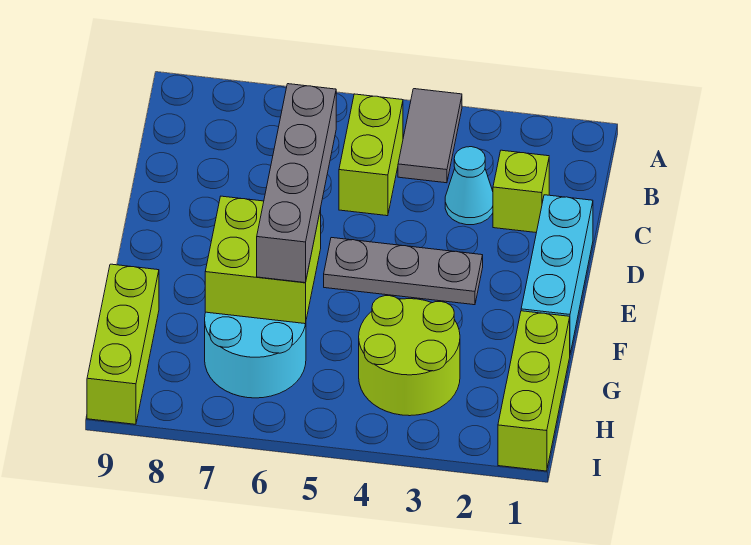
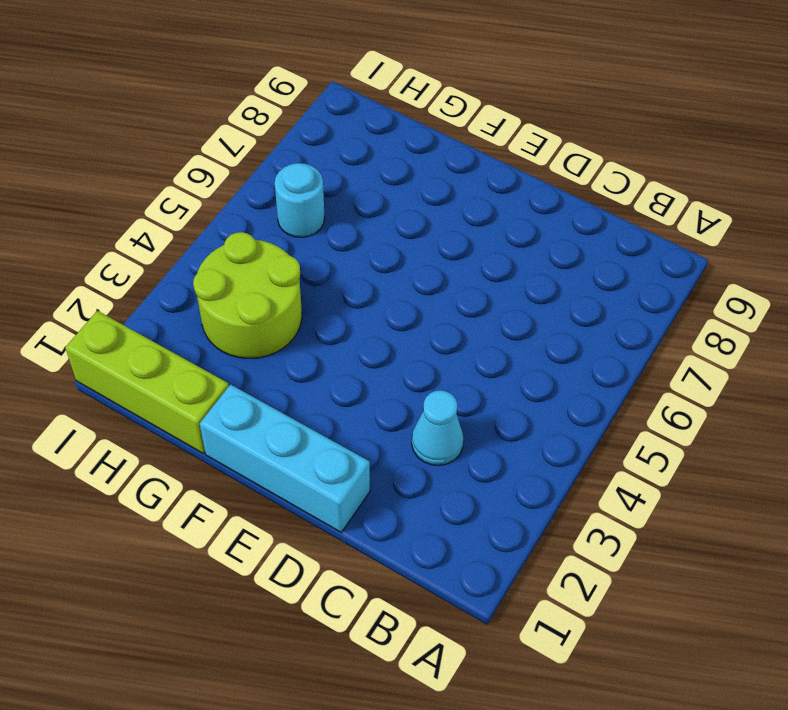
cyan 1x1 round brick [275,163,325,237] -> cyan 2x2 round brick [205,312,306,398]
none -> grey 1x2 tile [398,89,462,183]
none -> lime 1x2 brick [339,94,403,216]
none -> lime 1x1 brick [493,150,549,233]

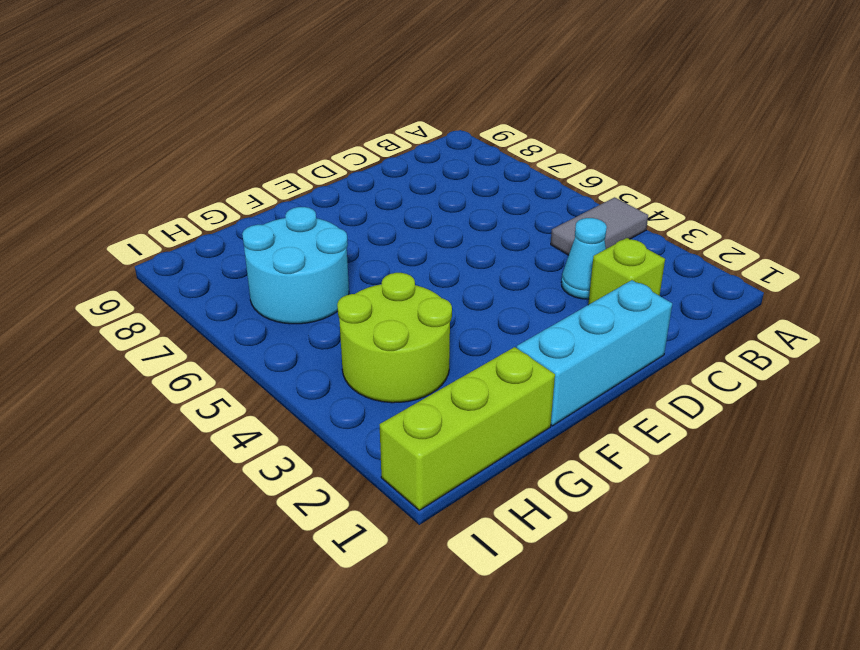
none -> lime 1x2 brick [339,94,403,216]
none -> grey 1x3 plate [324,238,483,305]
none -> lime 1x3 brick [87,264,159,424]

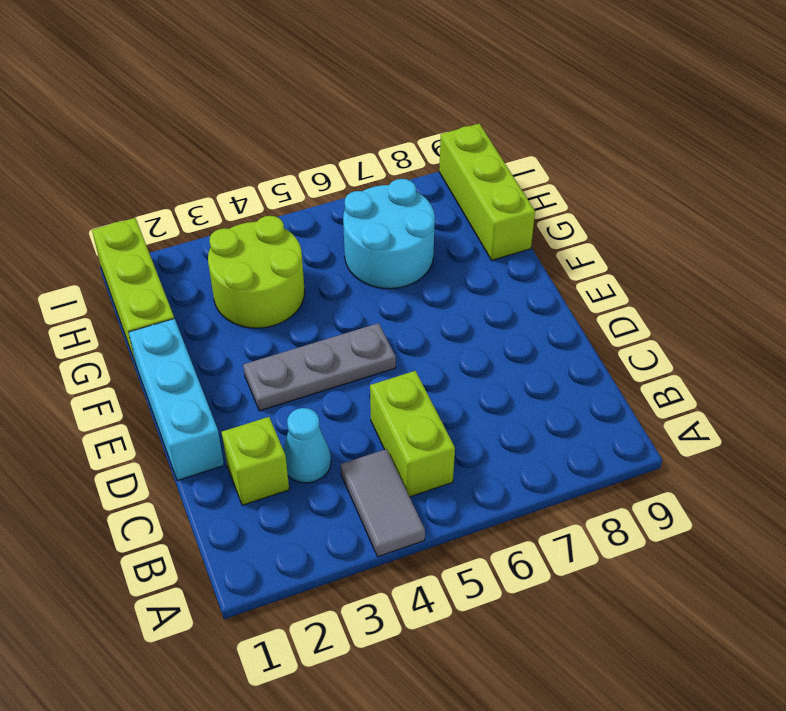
none -> lime 2x2 brick [205,196,321,324]
none -> grey 1x4 brick [257,84,336,283]

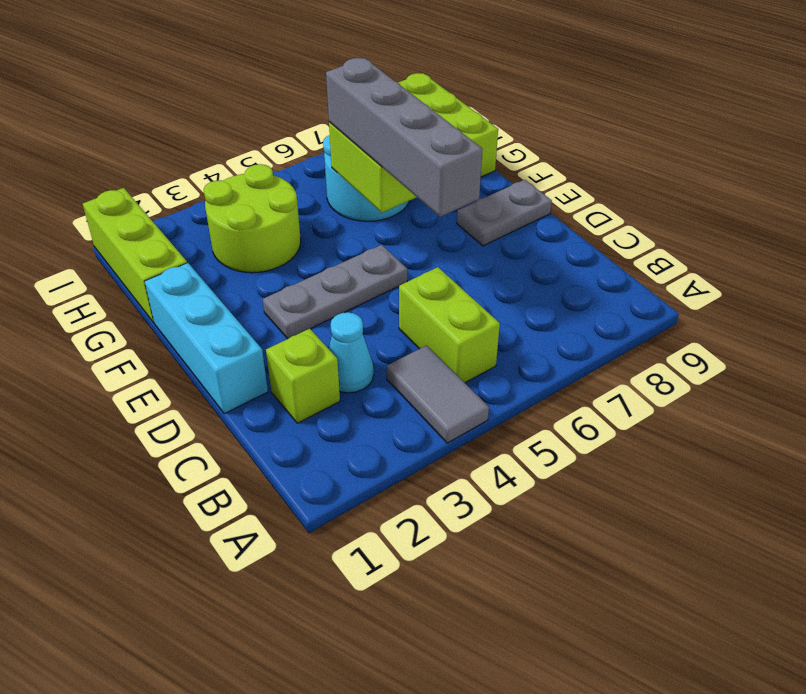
grey 1x2 plate [457,180,552,246] -> none

